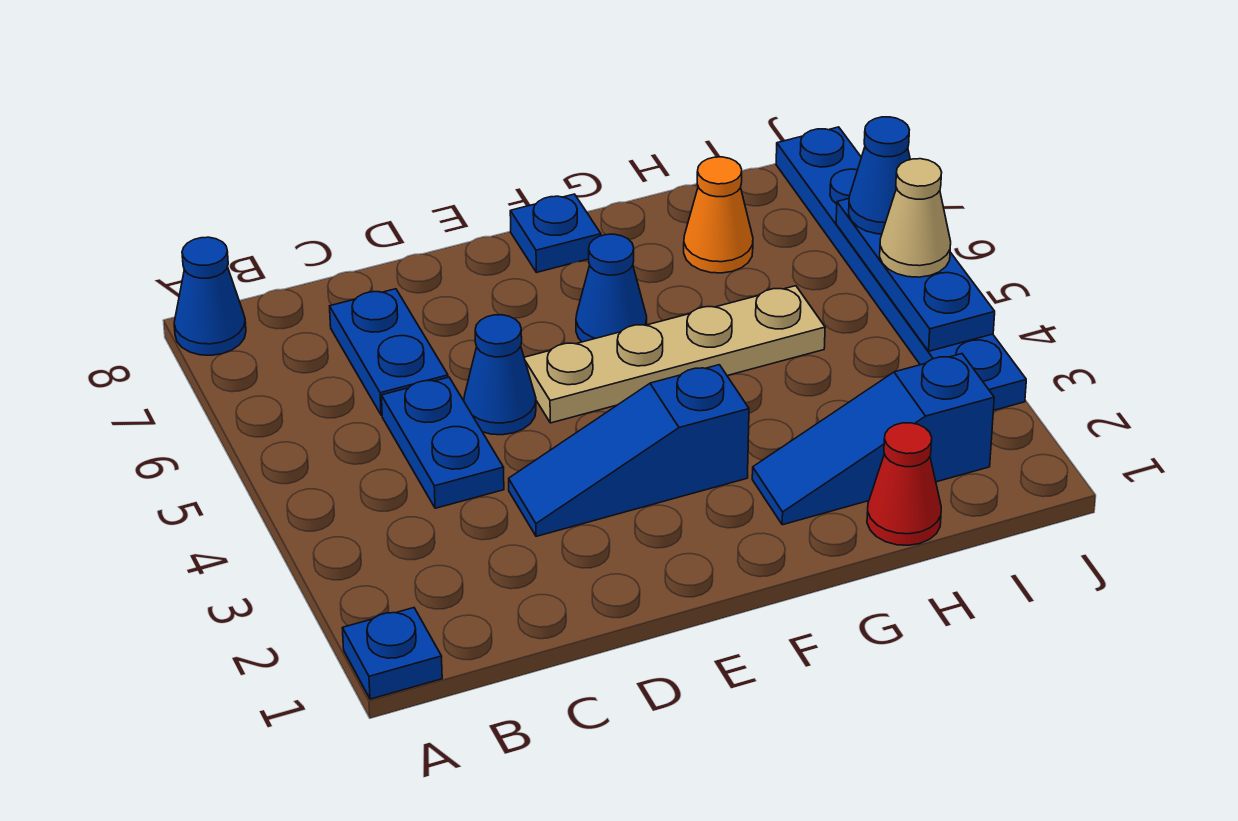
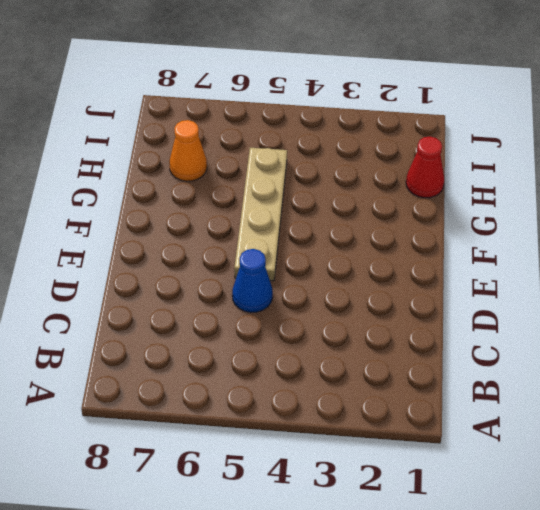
none -> blue 1x1 plate [342,608,442,699]
none -> blue 1x1 cone [174,237,246,355]
none -> blue 1x2 plate [381,377,504,508]

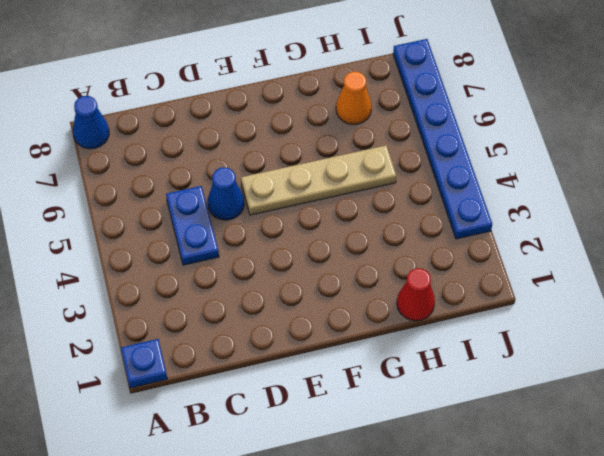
none -> blue 1x2 plate [330,289,448,415]
none -> blue 1x3 slope [509,365,749,536]
none -> blue 1x1 cone [576,234,647,342]

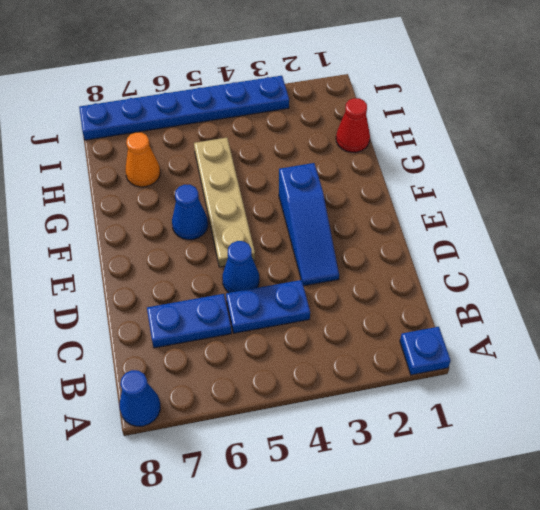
none -> blue 1x1 plate [510,194,601,272]
none -> blue 1x3 slope [752,354,994,525]
none -> blue 1x3 plate [836,199,995,351]

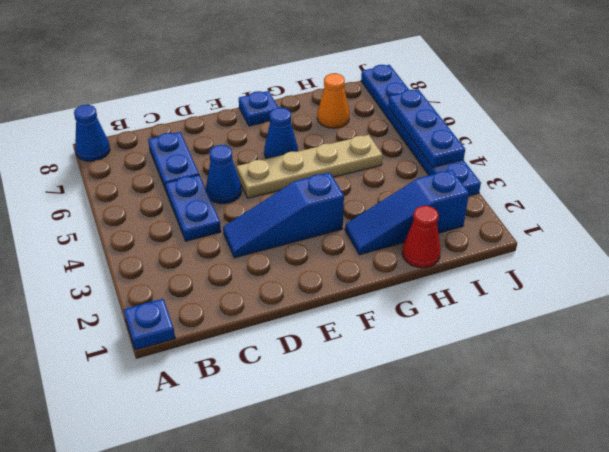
none -> tan 1x1 cone [880,159,951,277]
none -> blue 1x1 cone [849,117,910,234]

